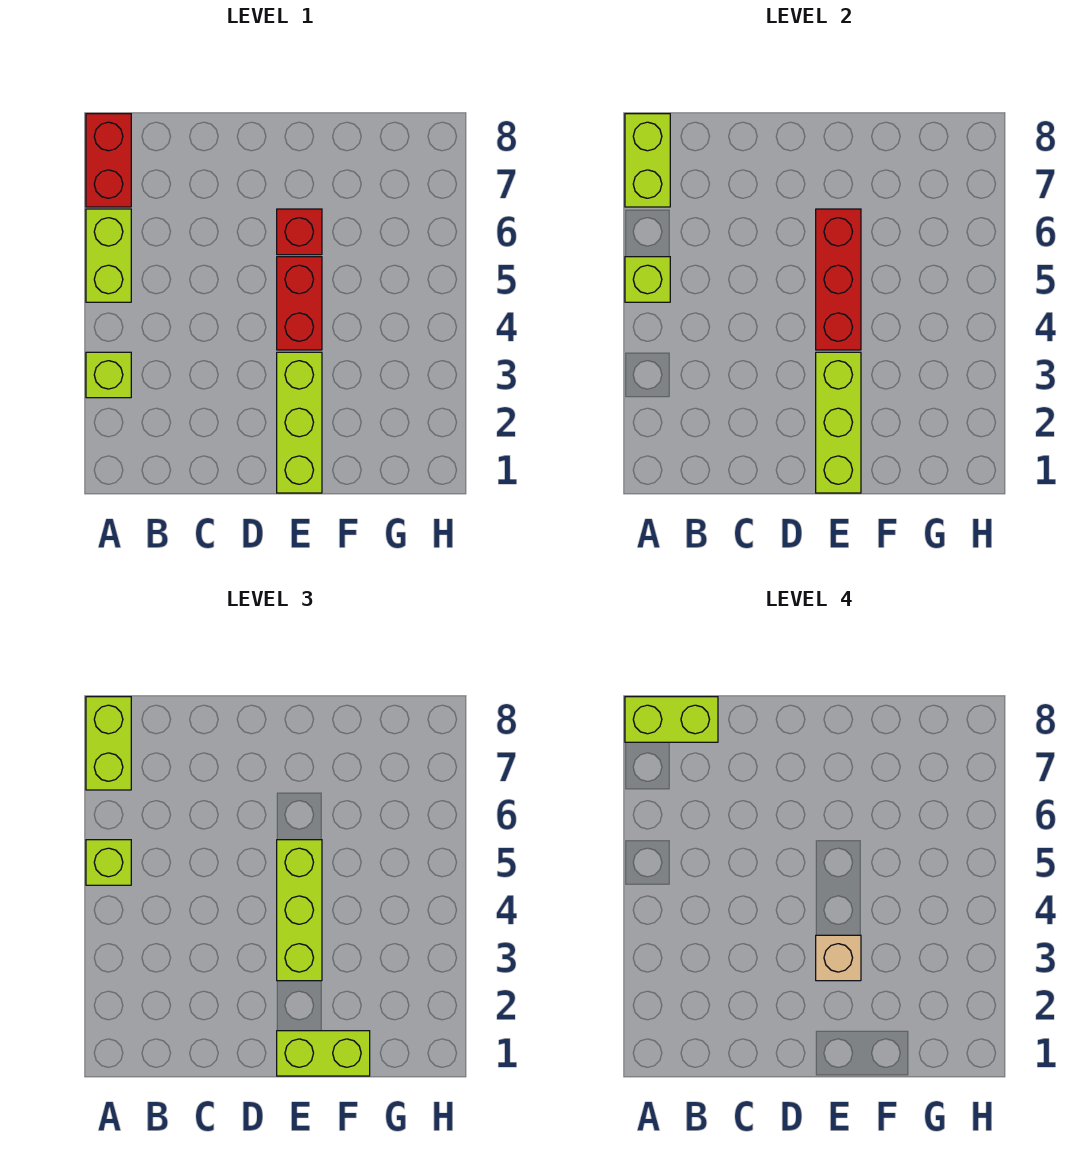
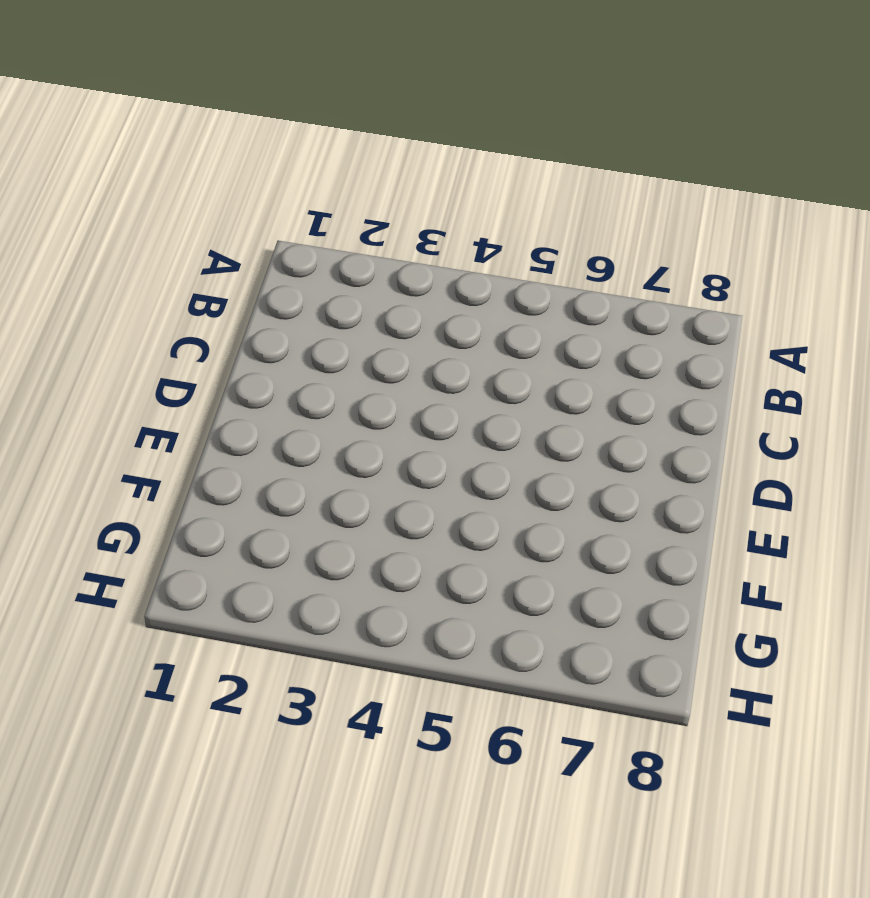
none -> lime 1x1 brick [86,352,131,398]
none -> lime 1x2 brick [86,209,131,302]
none -> red 1x2 brick [86,114,131,207]

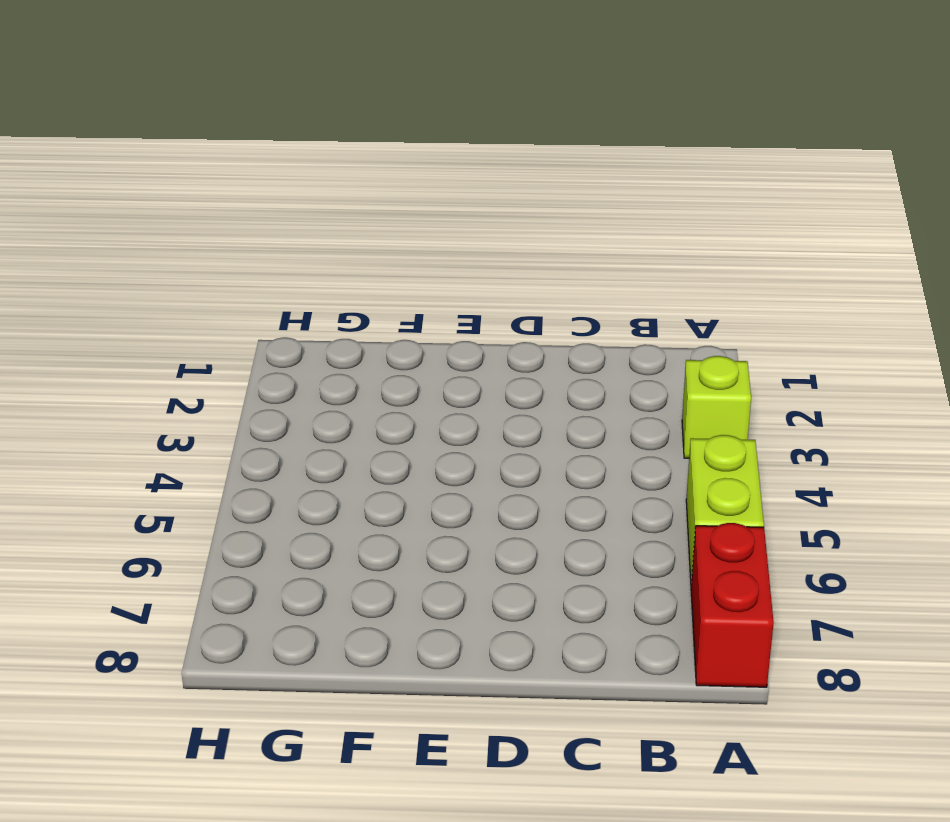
none -> lime 1x3 brick [277,352,322,493]
none -> red 1x2 brick [277,257,322,350]
none -> red 1x1 brick [277,209,322,255]

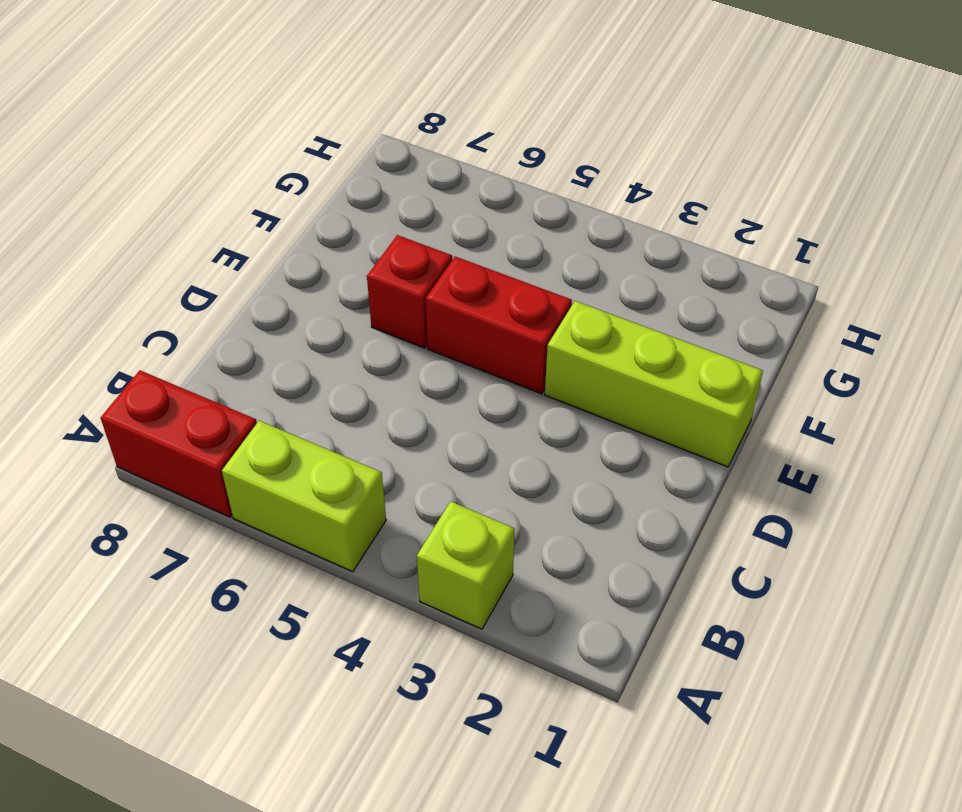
none -> lime 1x1 brick [625,257,670,302]
none -> lime 1x2 brick [625,114,670,207]
none -> lime 1x3 brick [816,352,861,493]

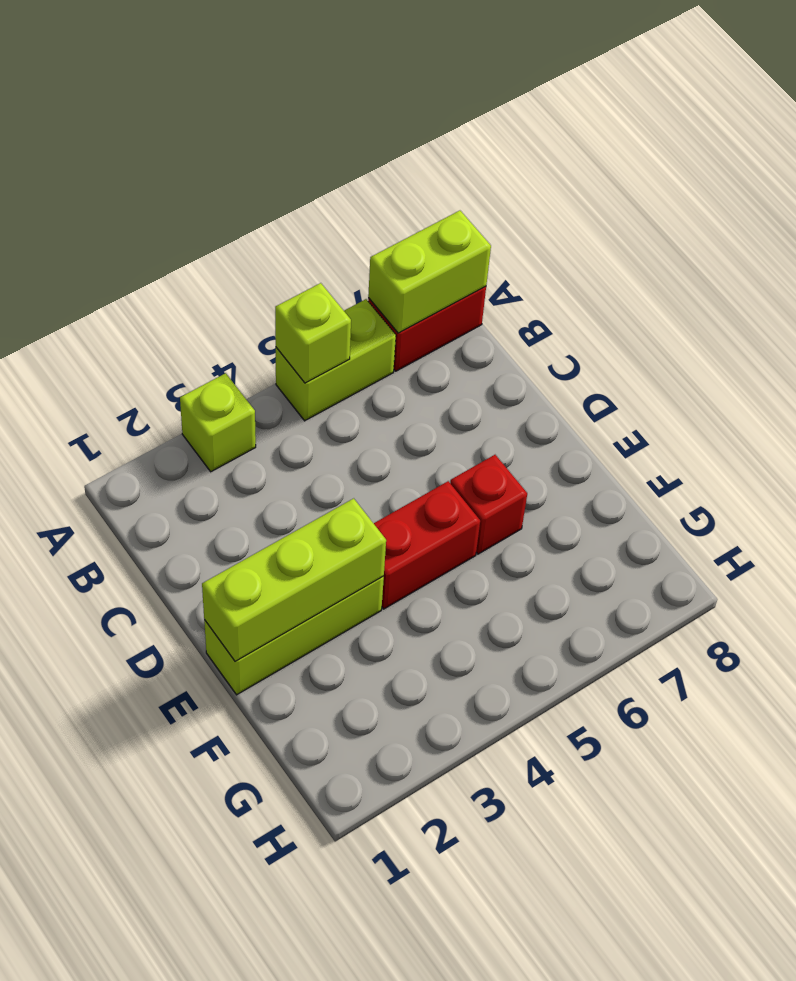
none -> red 1x3 brick [816,209,861,350]
none -> lime 1x1 brick [86,840,131,885]
none -> lime 1x2 brick [86,697,131,790]

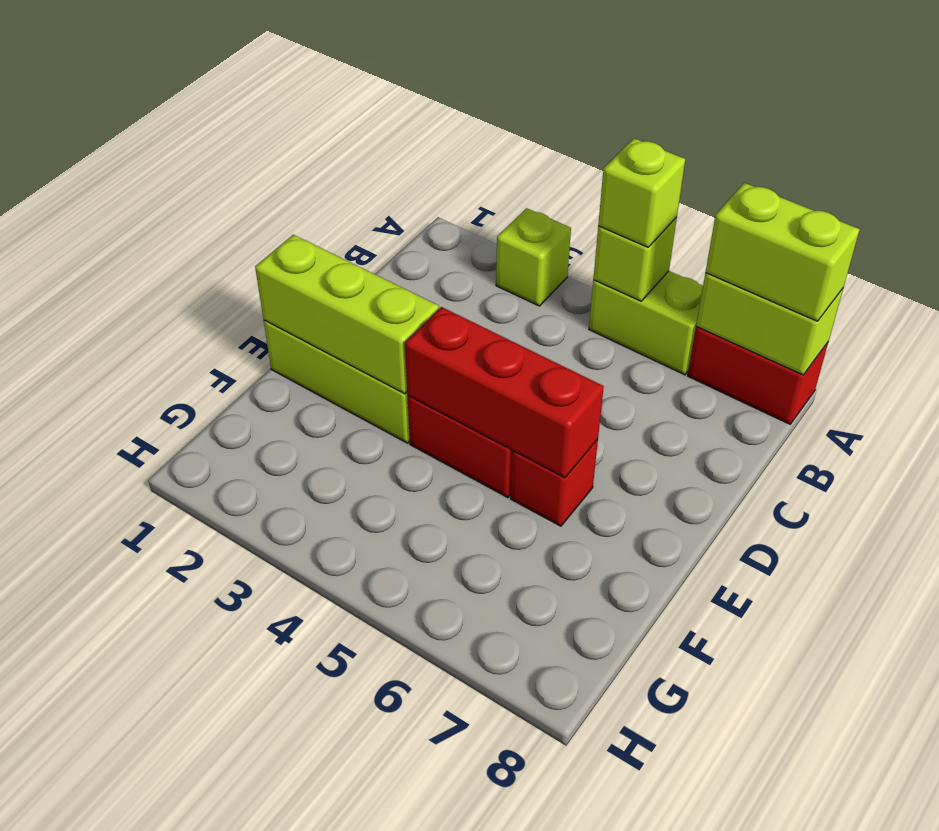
none -> lime 1x2 brick [277,1031,370,1076]
none -> lime 1x3 brick [277,840,322,981]
none -> lime 1x2 brick [625,697,718,742]

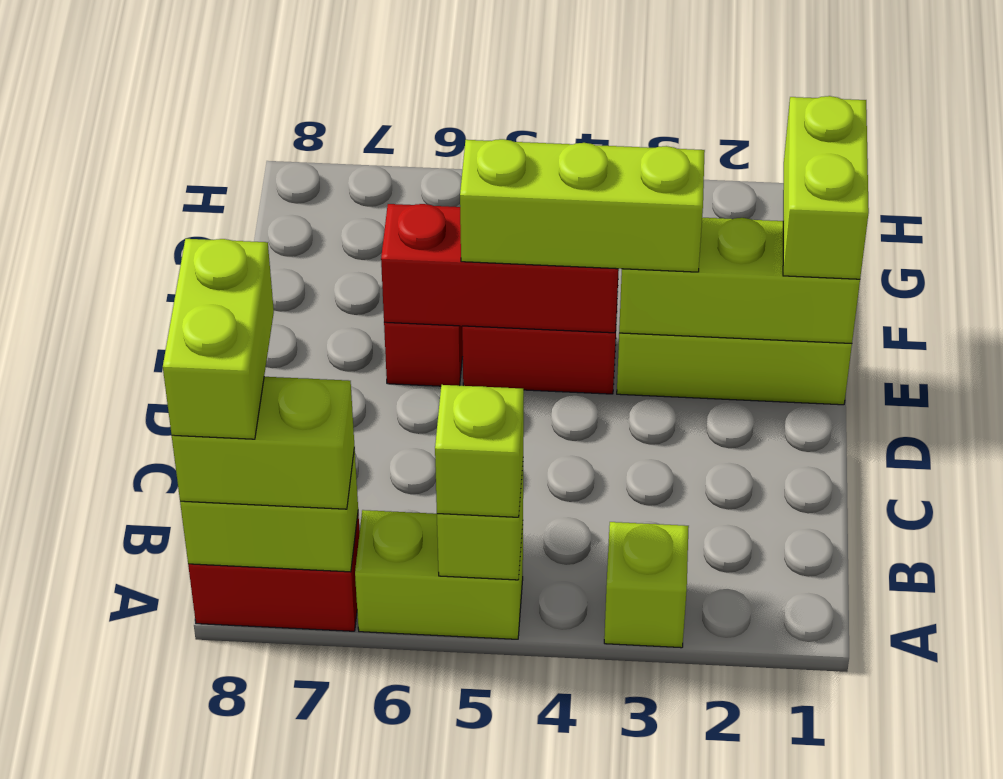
none -> tan 1x1 brick [816,935,861,981]

